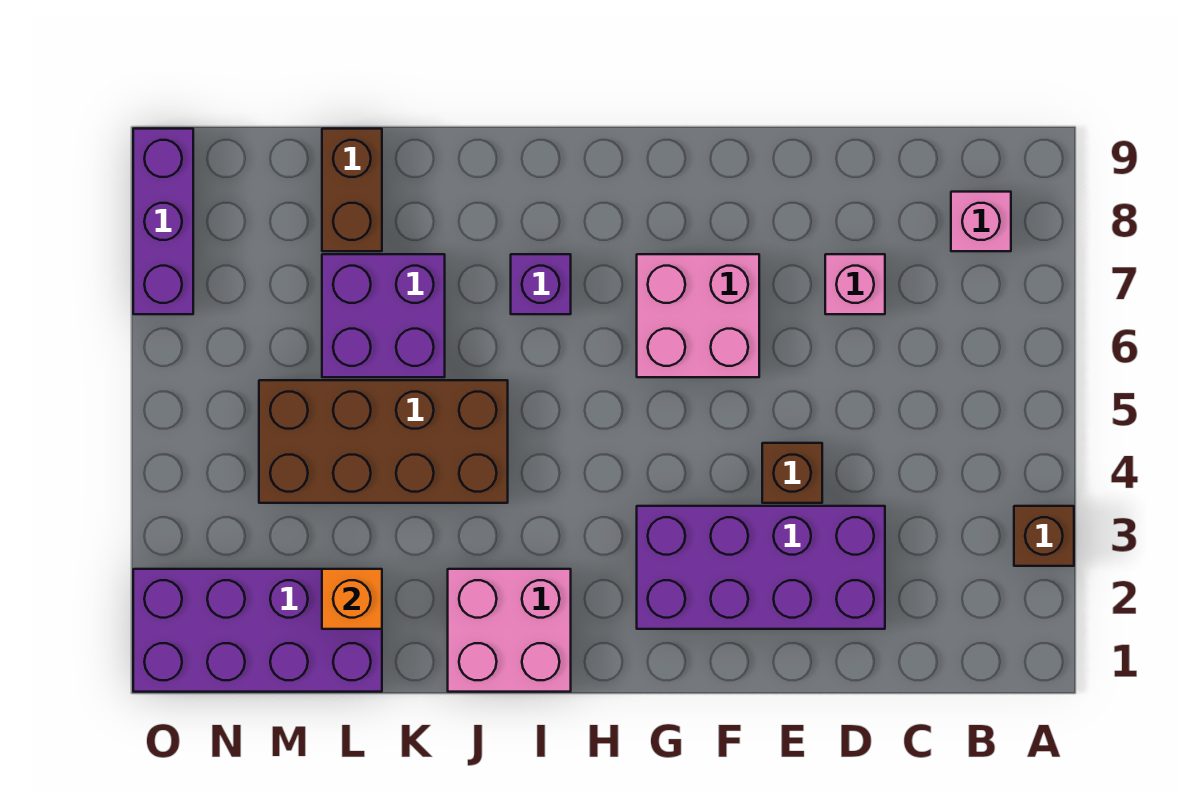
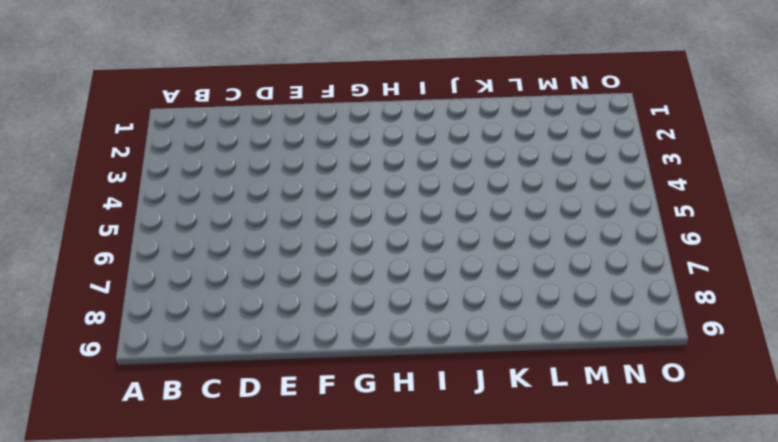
none -> brown 1x1 brick [1014,506,1074,566]
none -> pink 1x1 brick [951,192,1011,251]
none -> purple 2x4 brick [637,506,885,629]

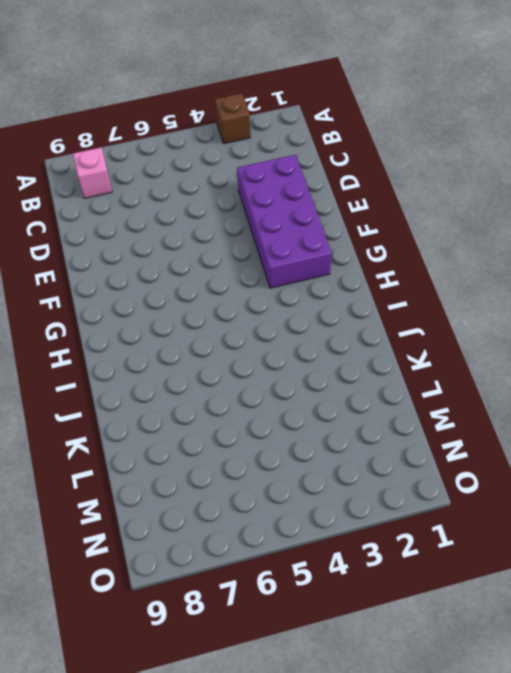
none -> pink 1x1 brick [825,254,885,314]
none -> brown 1x1 brick [762,443,822,503]
none -> pink 2x2 brick [637,254,759,377]

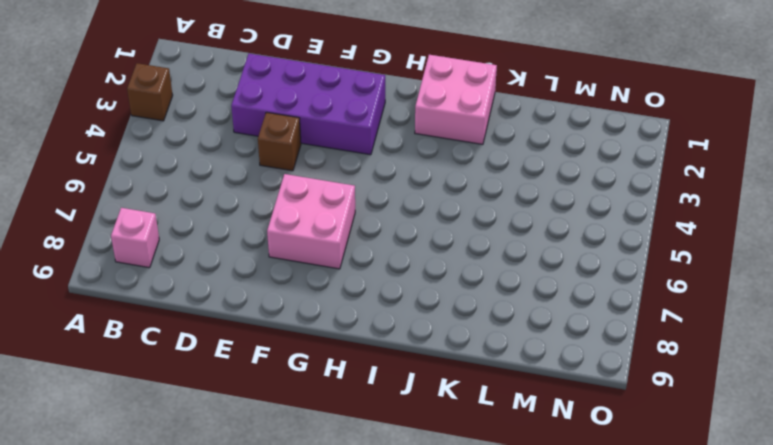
none -> pink 1x1 brick [825,254,885,314]
none -> purple 1x1 brick [511,254,571,314]
none -> brown 2x4 brick [259,380,508,503]

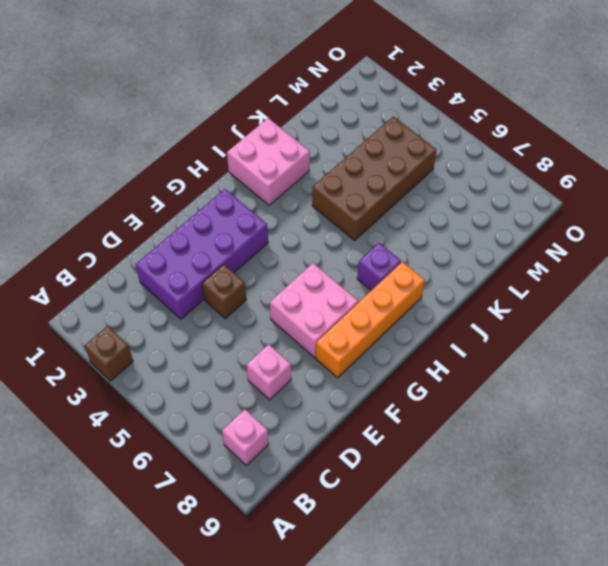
orange 1x4 brick [316,262,425,378] -> none
none -> purple 2x2 brick [322,254,445,377]
none -> purple 2x4 brick [133,569,382,692]
none -> brown 1x2 brick [322,129,382,251]

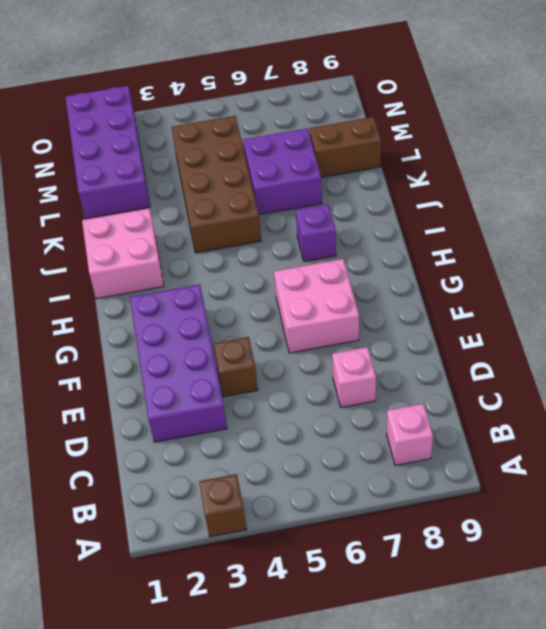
none -> purple 1x3 brick [133,129,193,314]
none -> orange 1x1 brick [322,569,382,629]

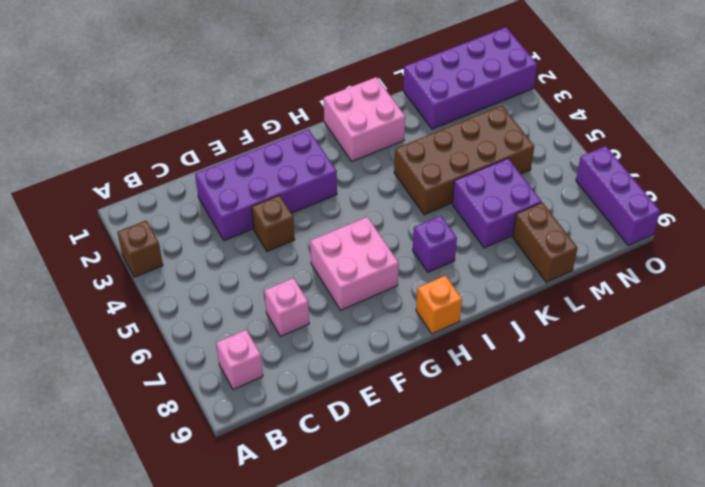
orange 1x1 brick [416,276,462,334] -> orange 1x1 brick moved to [322,569,382,629]

